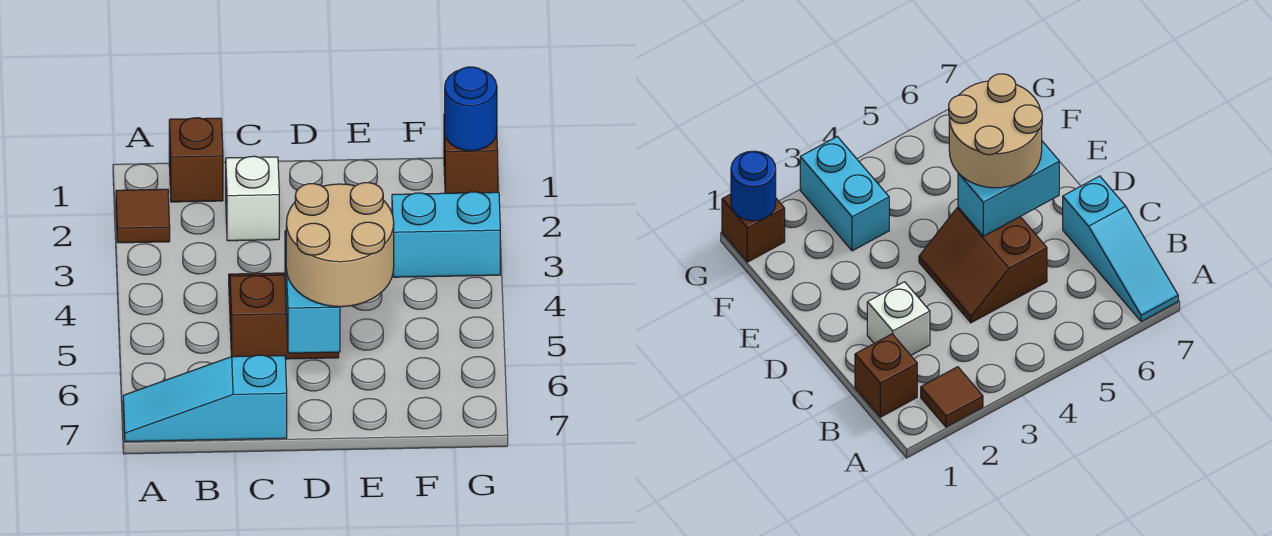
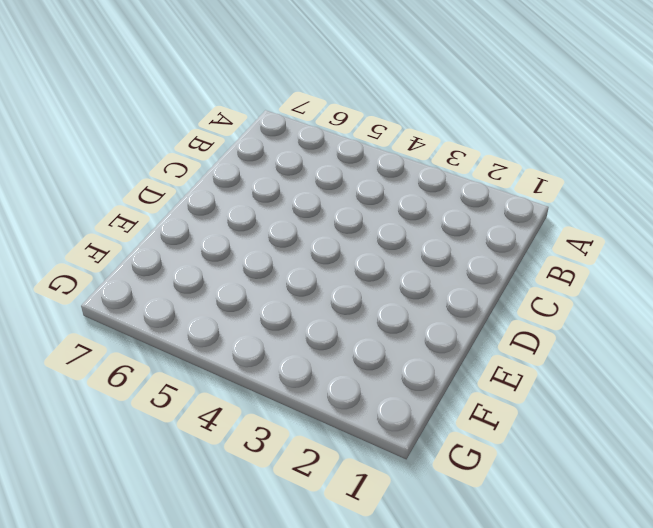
none -> brown 1x1 tile [116,189,170,243]
none -> cyan 1x3 slope [123,355,287,442]

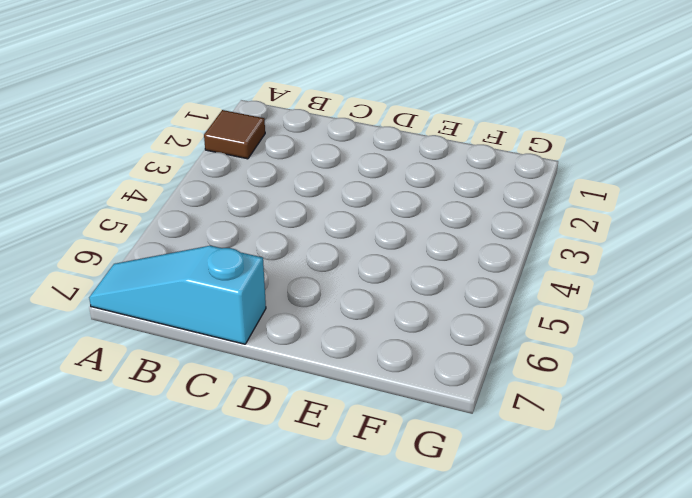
none -> brown 1x1 brick [169,118,223,202]
none -> white 1x1 brick [226,156,279,241]

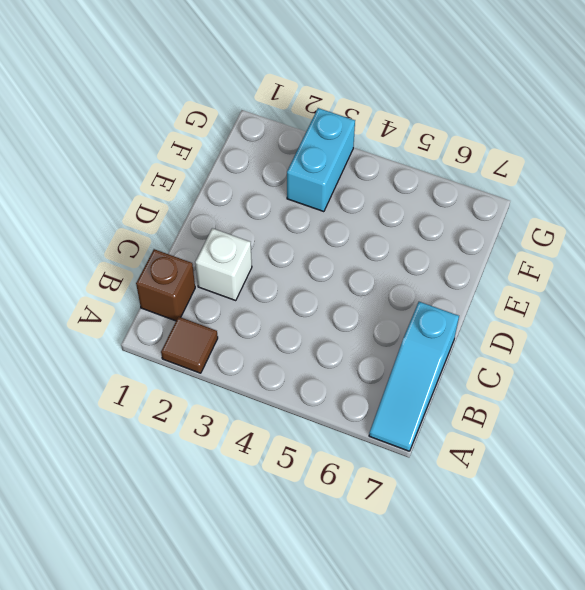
none -> brown 2x2 slope [229,273,339,359]
none -> brown 1x1 brick [444,114,498,193]

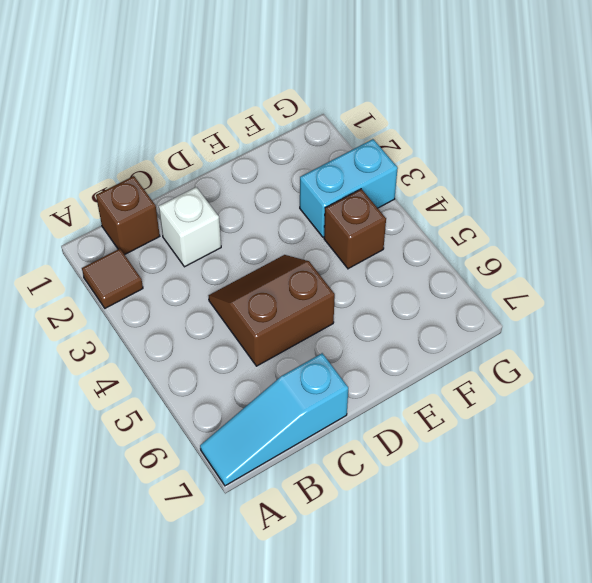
brown 1x1 brick [324,189,386,269] -> brown 1x1 brick moved to [444,114,498,193]
none -> cyan 1x2 brick [285,231,340,353]
none -> blue 1x1 round brick [445,67,497,151]

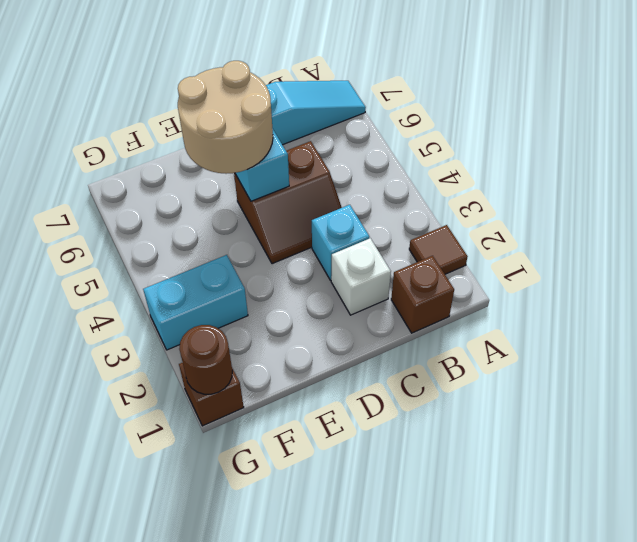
cyan 1x1 brick [312,205,369,280] -> none
brown 1x1 round brick [179,325,232,394] -> blue 1x1 round brick [445,67,497,151]

